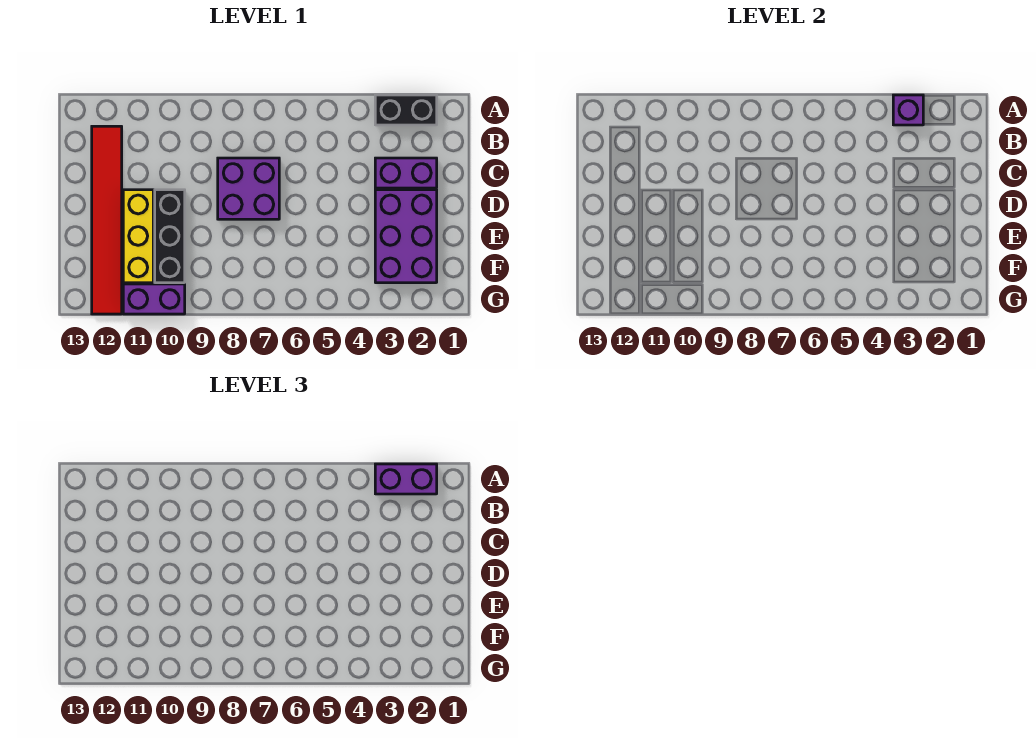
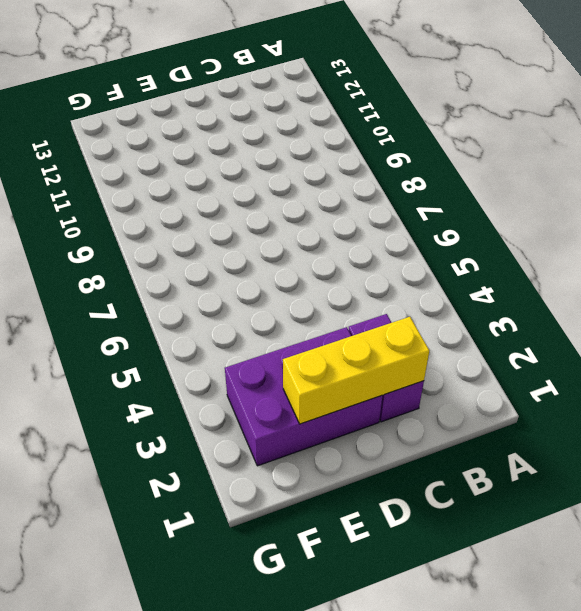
yellow 1x3 brick [283,317,429,424] -> yellow 1x3 brick moved to [123,190,153,283]
none -> black 1x2 brick [375,95,437,125]
none -> red 1x6 tile [92,126,122,314]

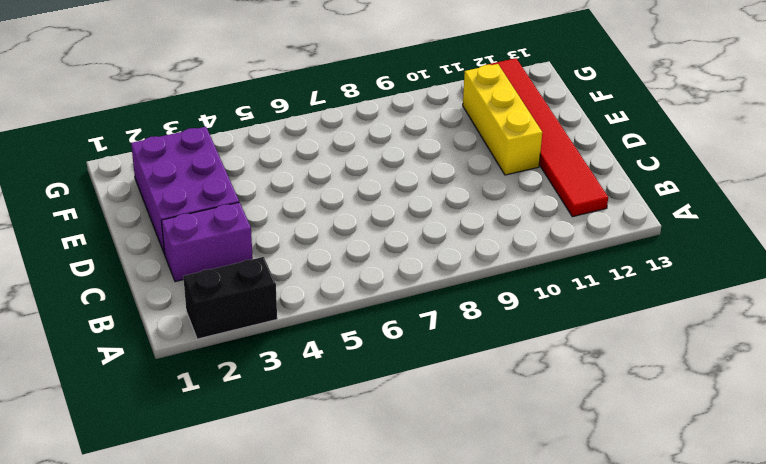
none -> purple 2x2 brick [218,158,279,219]
none -> black 1x3 brick [155,190,185,283]

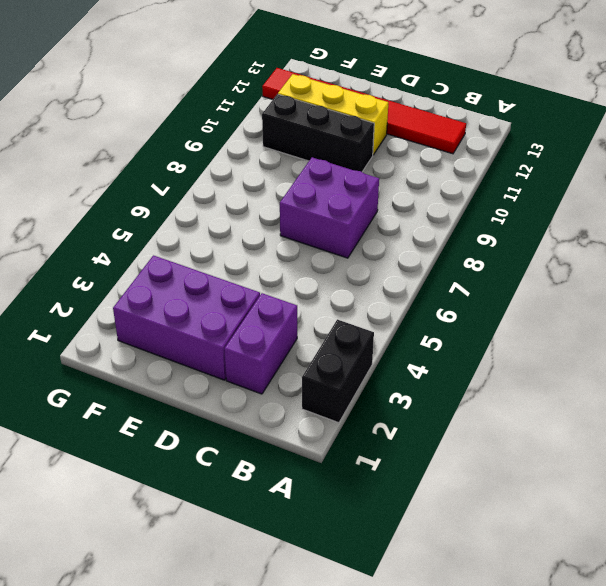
none -> purple 1x2 brick [123,284,185,314]
none -> purple 1x1 brick [893,95,923,125]

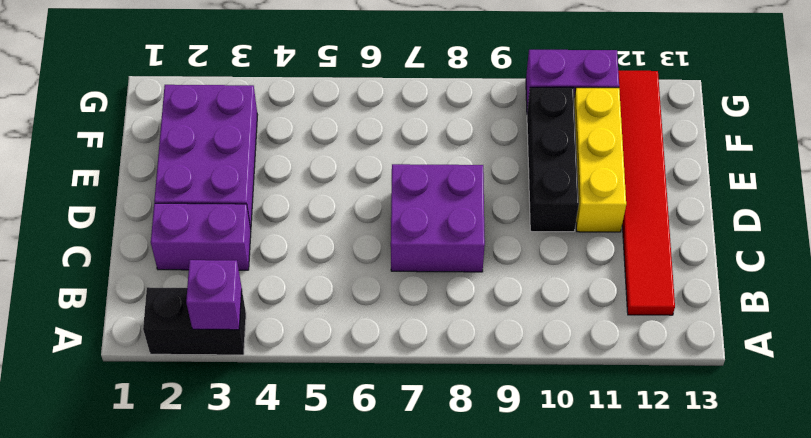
none -> purple 1x2 brick [375,464,437,494]

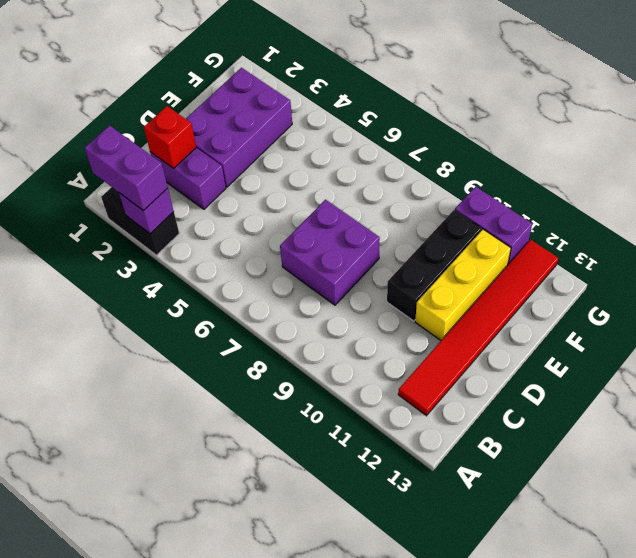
red 1x1 brick [144,106,196,168] -> none

